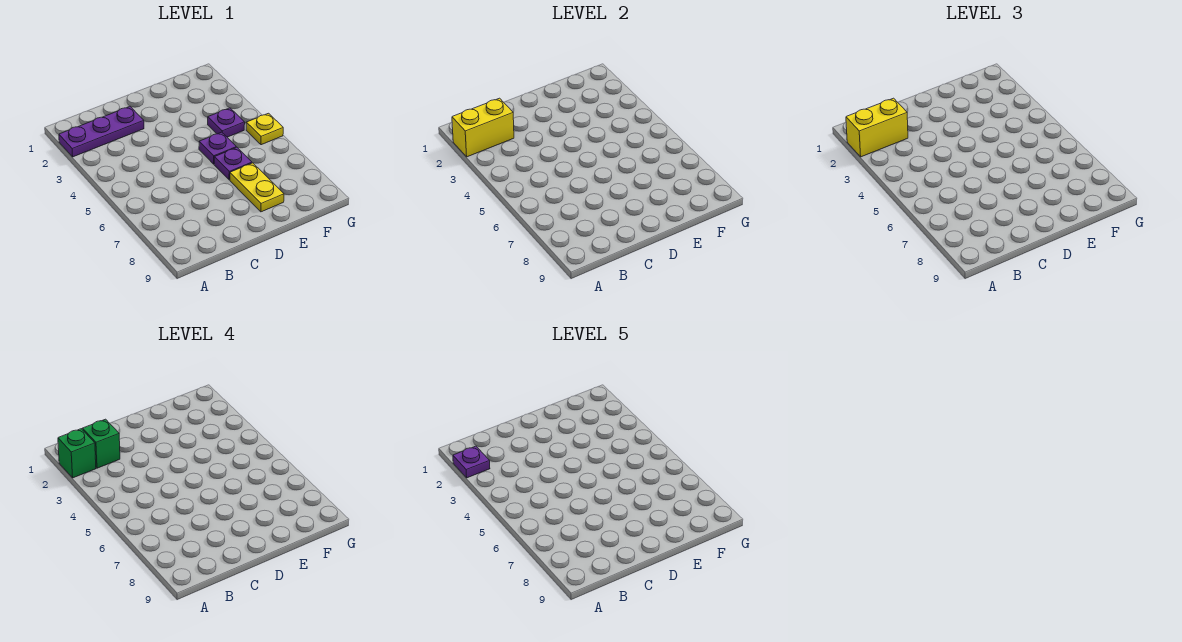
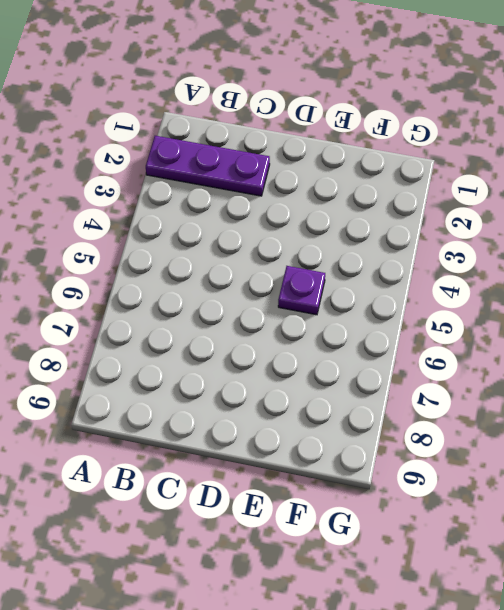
none -> purple 1x1 plate [214,147,252,180]
none -> yellow 1x2 plate [230,163,284,212]

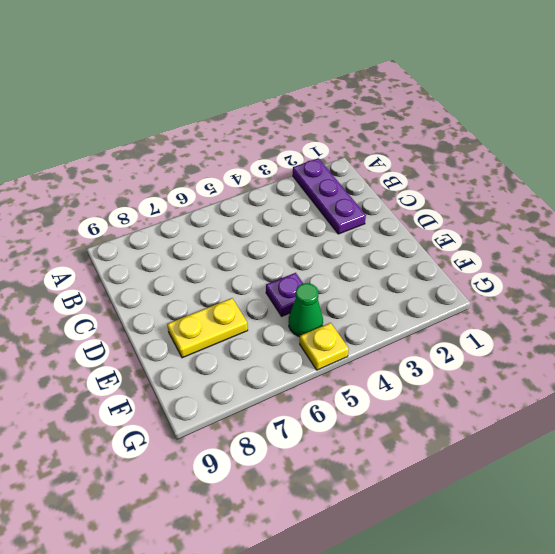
green 1x1 cone [289,283,323,337] -> none
none -> purple 1x1 plate [214,147,252,180]
none -> purple 1x1 plate [208,108,245,137]

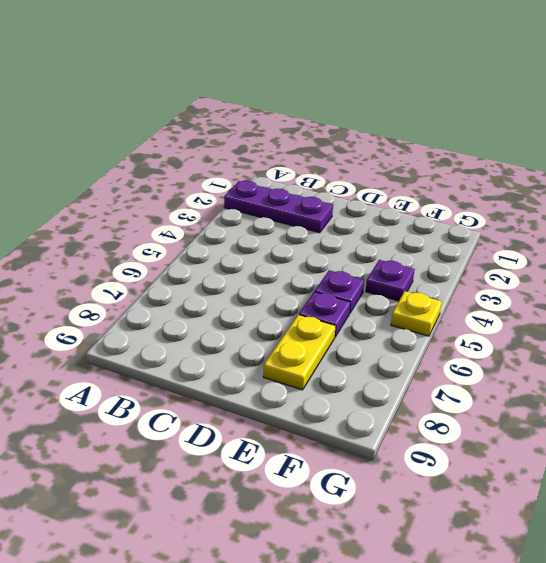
none -> yellow 1x2 brick [452,98,514,157]
none -> yellow 1x2 brick [846,98,908,157]

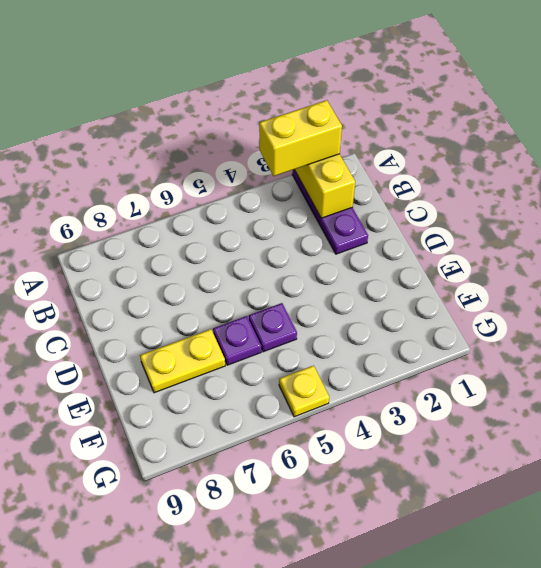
yellow 1x2 brick [259,100,342,176] -> yellow 1x2 brick turned to [846,98,908,157]
none -> purple 1x1 plate [208,108,245,137]
none -> green 1x1 brick [58,429,96,478]

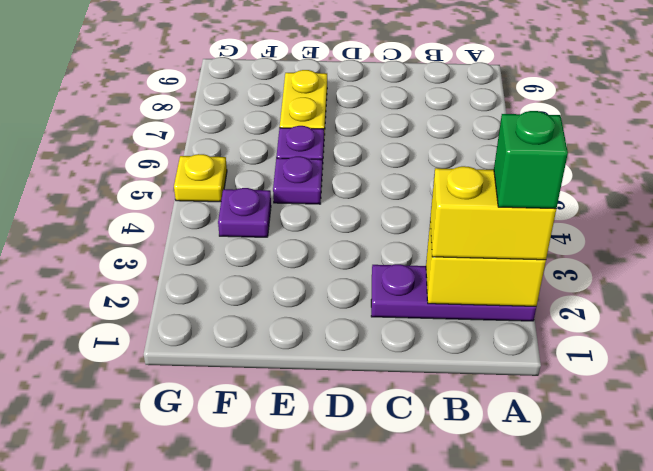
none -> green 1x1 brick [82,419,120,468]
none -> purple 1x1 plate [453,446,490,478]

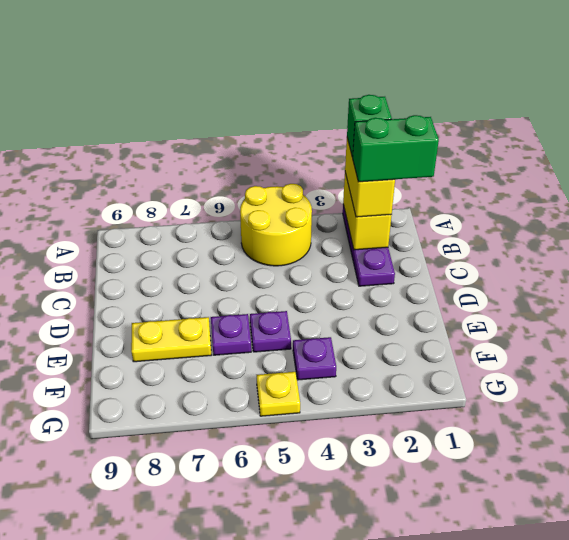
yellow 2x2 round brick [240,184,312,266] -> none
green 1x2 brick [352,115,439,182] -> green 1x1 brick [82,419,120,468]
none -> purple 1x1 plate [453,446,490,478]

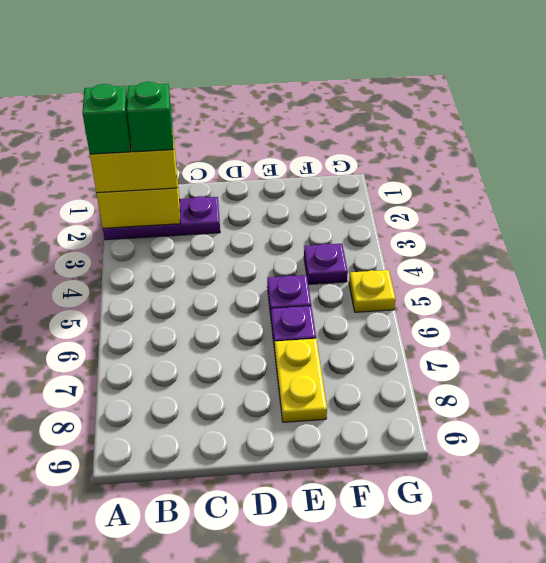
none -> purple 1x1 plate [453,446,490,478]

